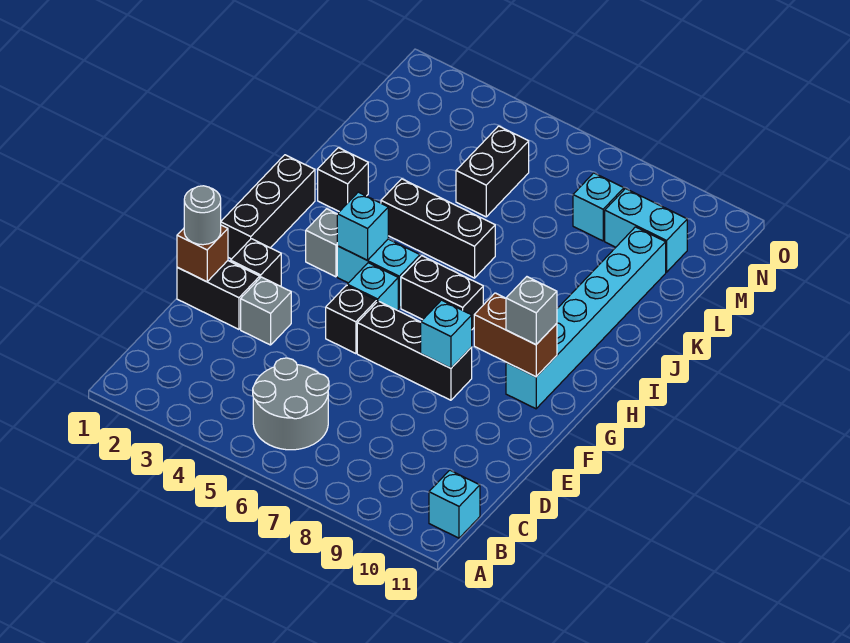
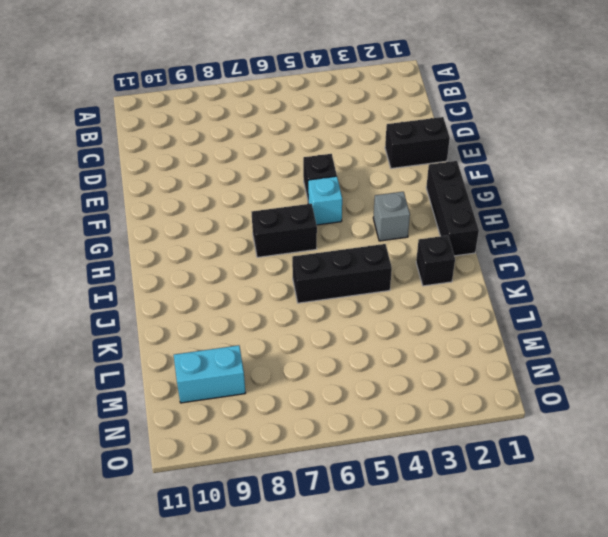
none -> grey 2x2 round brick [253,358,329,450]
none -> cyan 1x1 brick [429,470,480,538]
none -> grey 1x1 brick [241,277,291,345]

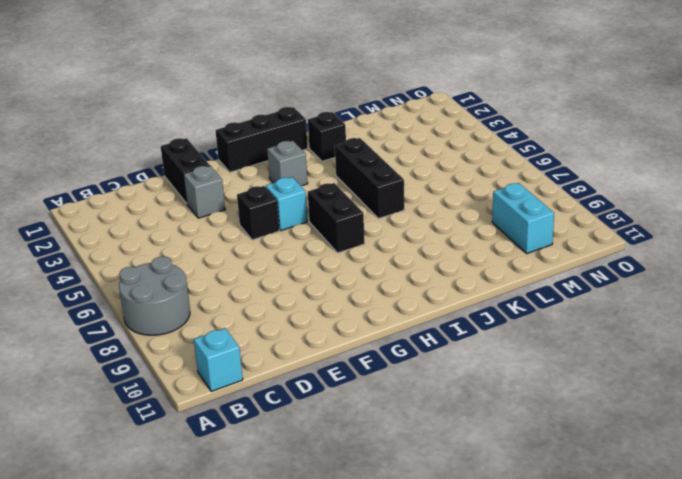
grey 2x2 round brick [119,257,190,335] -> grey 2x2 round brick moved to [253,358,329,450]
none -> black 1x1 brick [231,239,281,286]
none -> black 1x3 brick [357,301,472,400]
none -> cyan 1x6 brick [506,227,666,409]

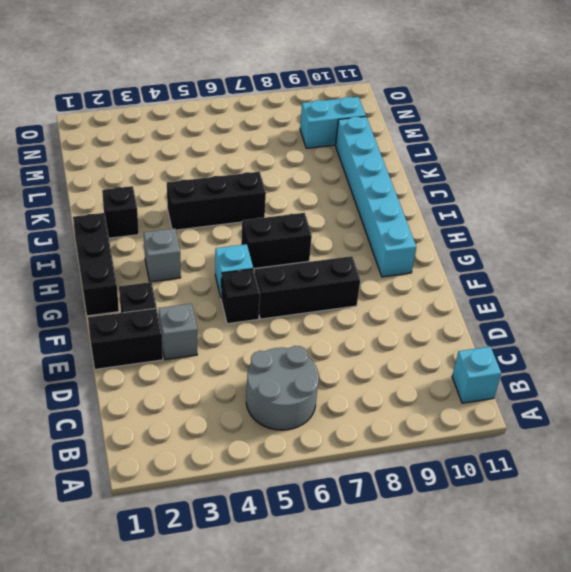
none -> cyan 1x2 brick [337,239,420,308]
none -> black 1x2 brick [456,126,529,217]
none -> cyan 1x1 brick [573,173,624,241]

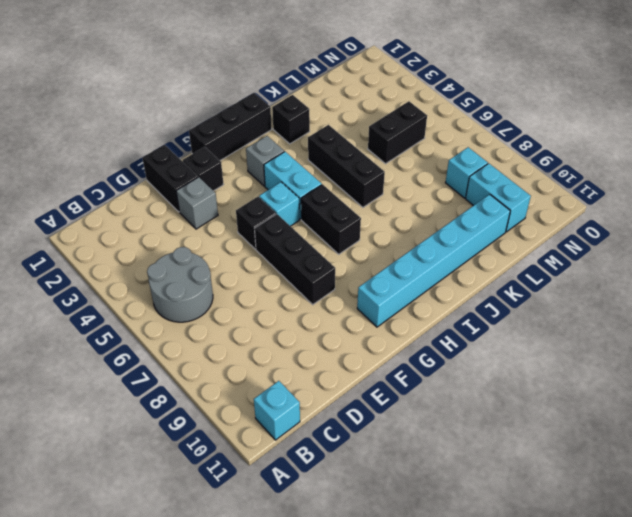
none -> brown 1x1 brick [177,225,228,282]
none -> cyan 1x1 brick [421,300,472,368]
none -> brown 1x2 brick [474,293,557,377]

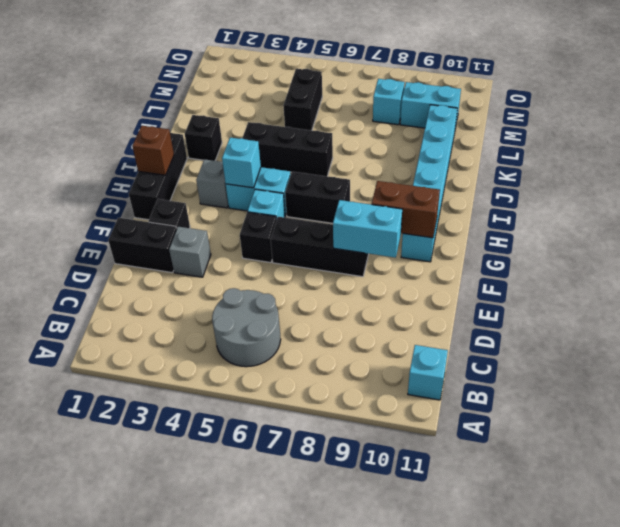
cyan 1x2 brick [333,200,402,258] -> cyan 1x1 brick [421,300,472,368]
brown 1x1 brick [132,126,174,175] -> brown 1x1 brick moved to [177,225,228,282]
none -> grey 1x1 round brick [184,186,221,245]
none -> grey 1x1 brick [506,277,557,345]

